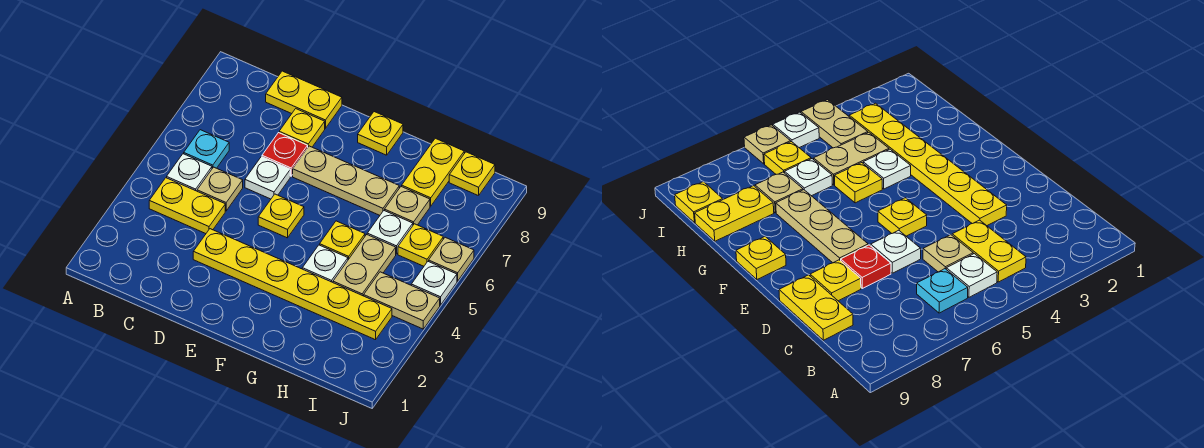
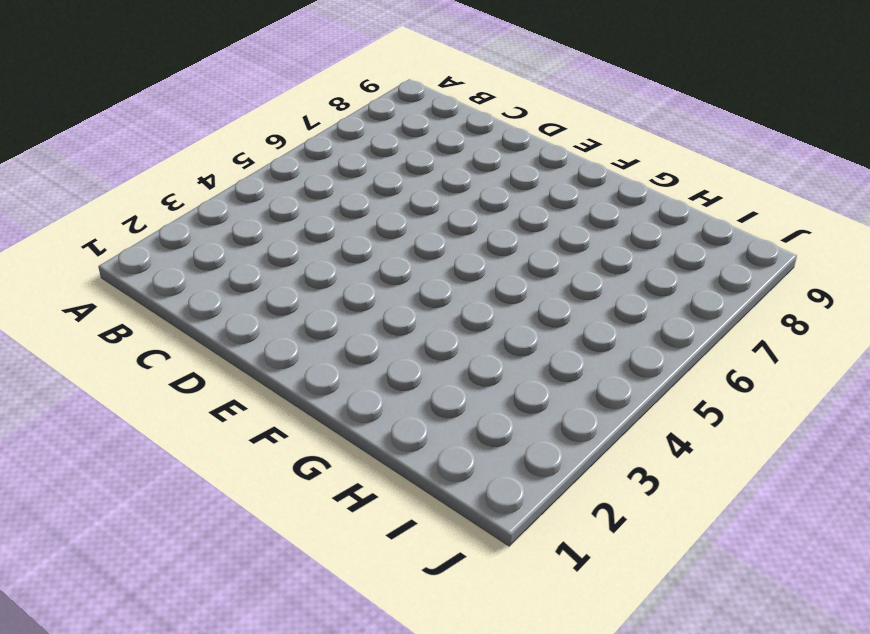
none -> yellow 1x2 plate [149,178,225,234]
none -> white 1x1 plate [167,154,212,191]
none -> cyan 1x1 plate [184,130,229,168]

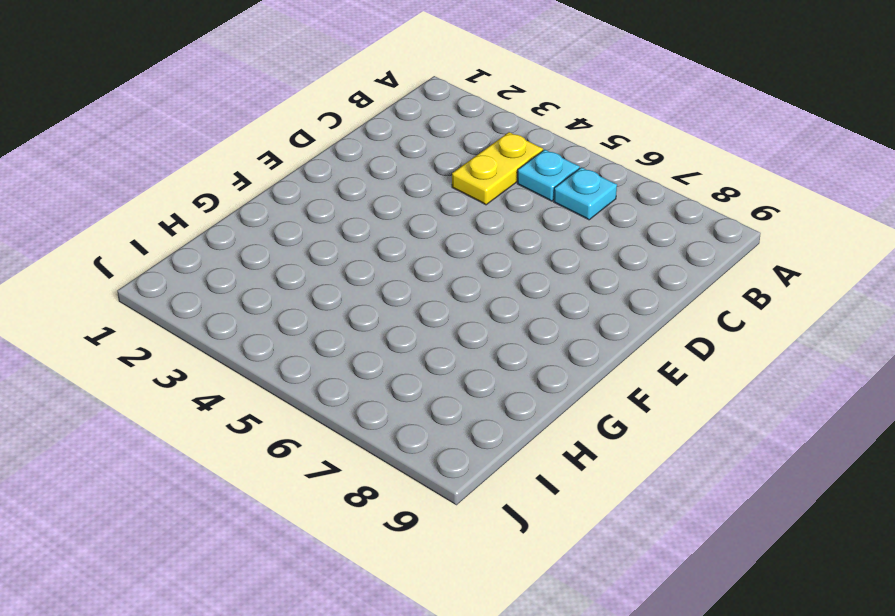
cyan 1x1 plate [517,150,580,201] -> white 1x1 plate [167,154,212,191]
none -> tan 1x1 plate [197,167,243,211]
none -> yellow 1x2 plate [266,71,342,128]
none -> yellow 1x6 plate [193,229,392,340]

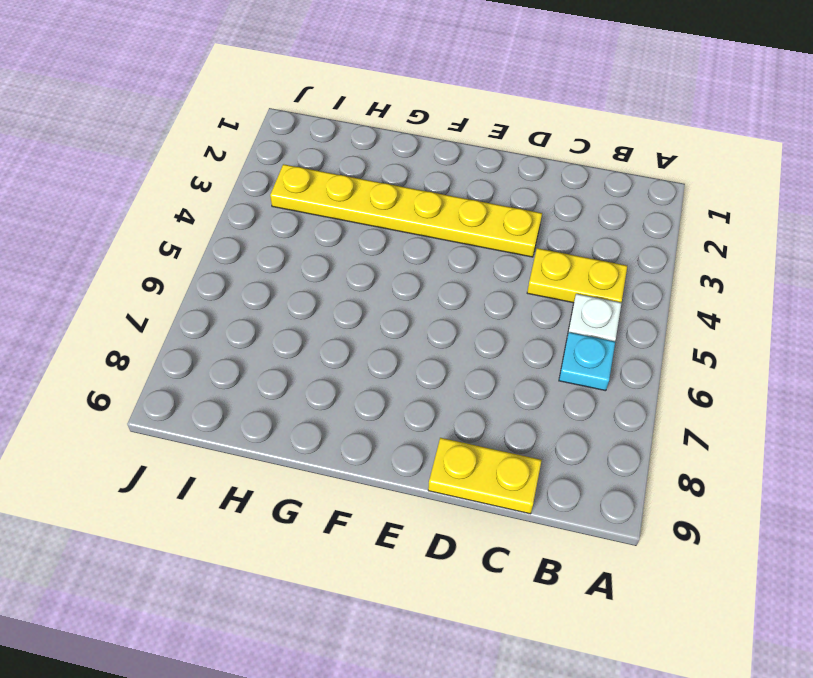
none -> tan 1x1 plate [197,167,243,211]
none -> white 1x1 plate [245,157,290,199]
none -> red 1x1 plate [262,133,308,176]

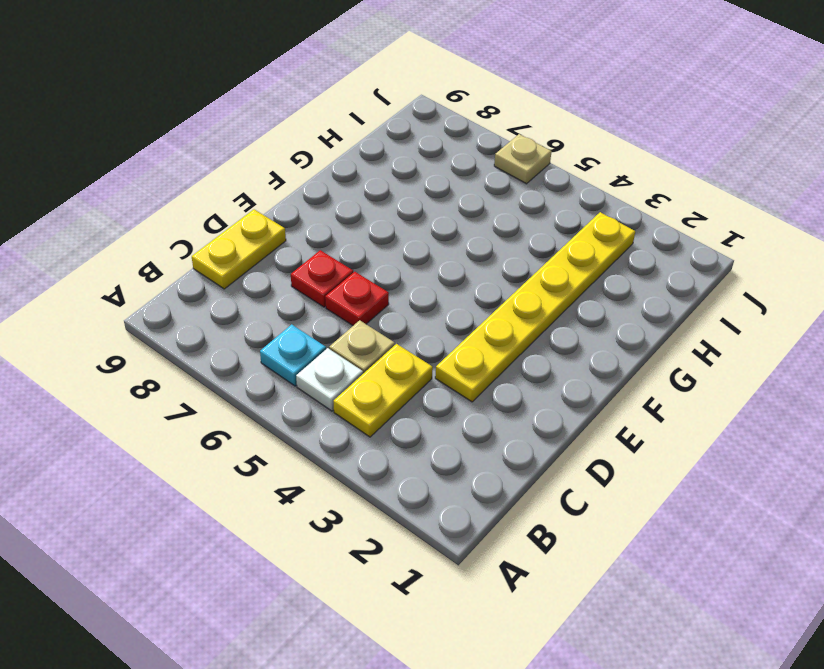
red 1x1 plate [325,272,389,326] -> white 1x1 plate [245,157,290,199]
none -> yellow 1x1 plate [279,109,325,147]
none -> yellow 1x1 plate [258,194,304,238]
none -> tan 1x3 plate [293,146,399,215]

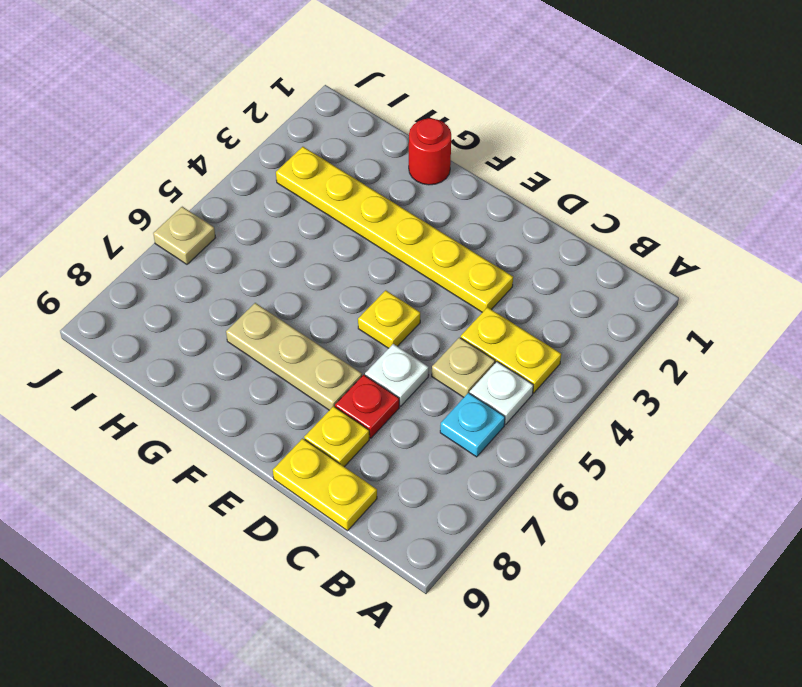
red 1x1 round brick [409,118,451,185] -> none
none -> yellow 1x1 plate [358,112,403,155]
none -> white 1x1 plate [302,245,348,282]
none -> yellow 1x1 plate [320,221,365,260]

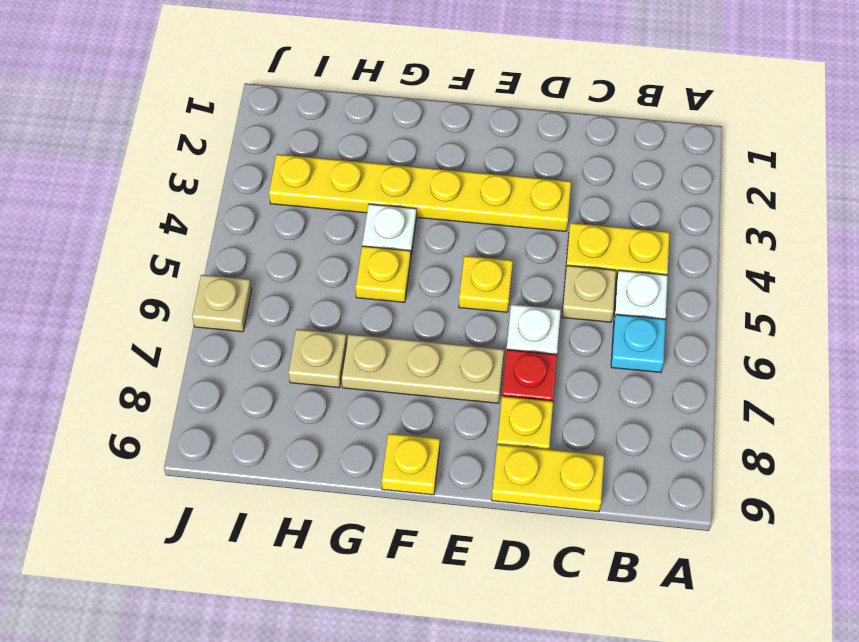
none -> tan 1x2 plate [333,235,396,296]
none -> white 1x1 plate [367,210,413,254]
none -> yellow 1x2 plate [402,138,464,206]

